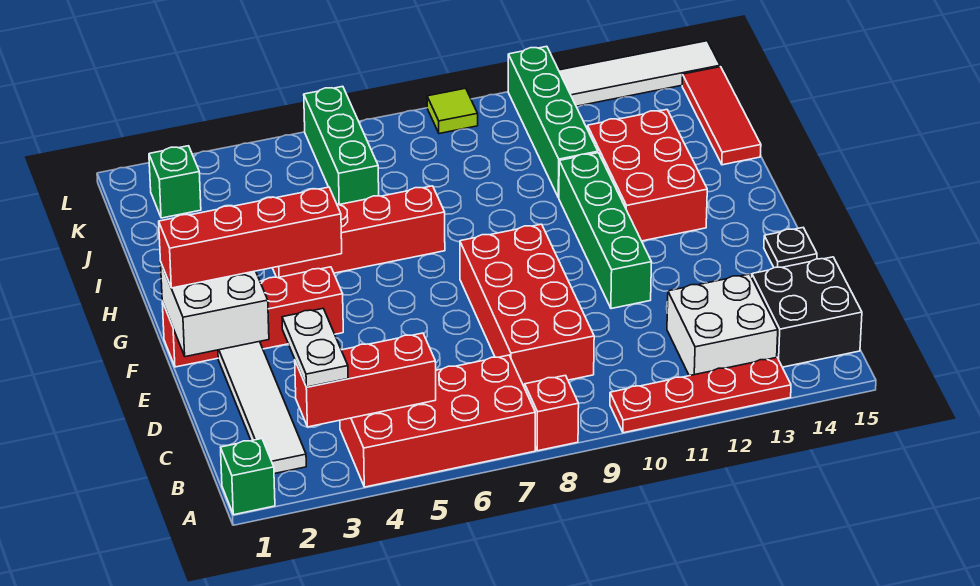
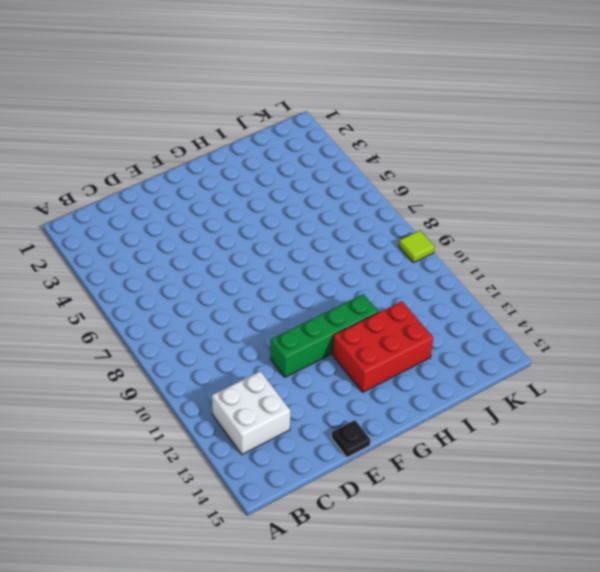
none -> green 1x1 brick [221,439,275,515]
none -> red 2x4 brick [340,355,535,487]
none -> red 1x1 brick [525,375,579,451]

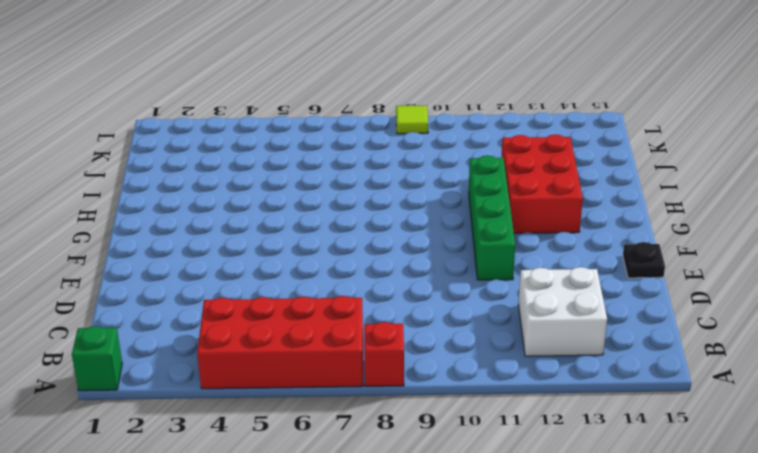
none -> red 1x4 plate [610,358,791,433]
none -> white 1x4 tile [218,342,306,474]
none -> black 2x2 brick [752,257,862,367]

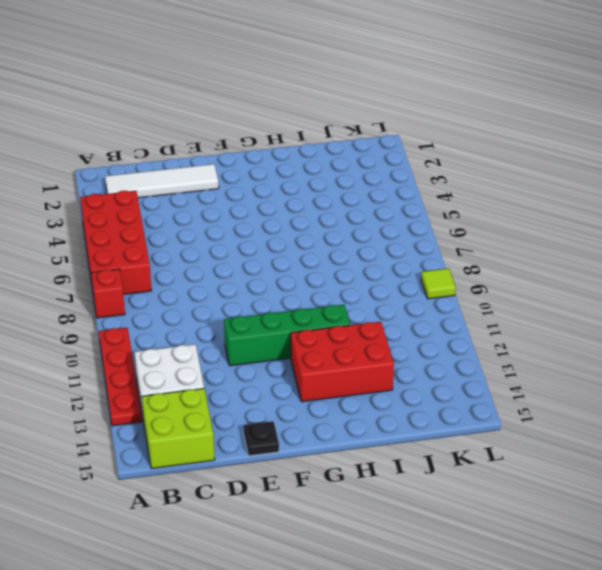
lime 2x2 brick [142,388,215,469] -> black 2x2 brick [752,257,862,367]
none -> green 1x1 brick [221,439,275,515]
none -> red 2x4 brick [460,224,594,388]
none -> red 1x4 brick [162,267,343,367]

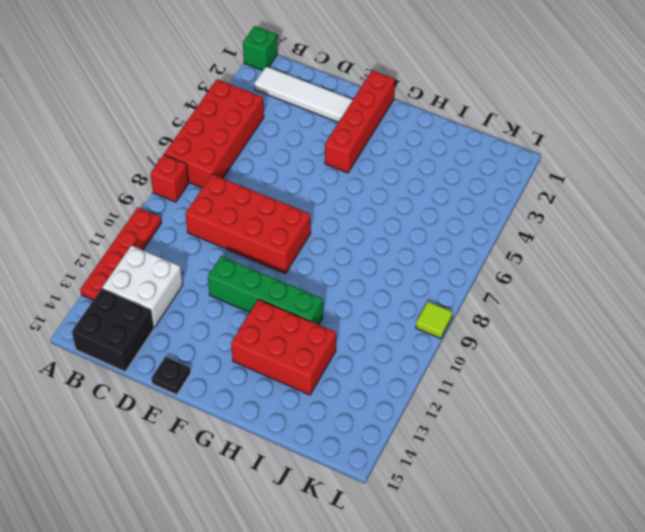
none -> red 1x4 brick [273,186,445,278]
none -> green 1x4 brick [508,46,598,198]
none -> red 1x3 tile [682,67,761,165]

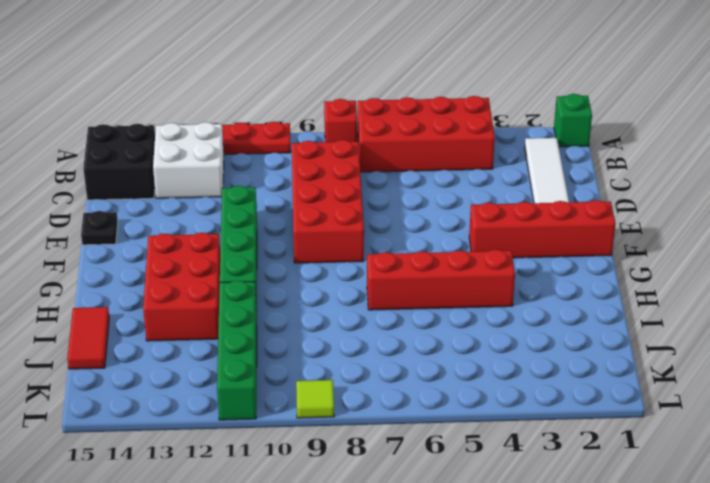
red 1x2 tile [67,307,109,369] -> red 1x3 tile [682,67,761,165]
none -> green 1x3 brick [304,86,379,205]
none -> green 1x1 brick [149,146,201,218]
none -> white 1x4 tile [559,41,720,106]

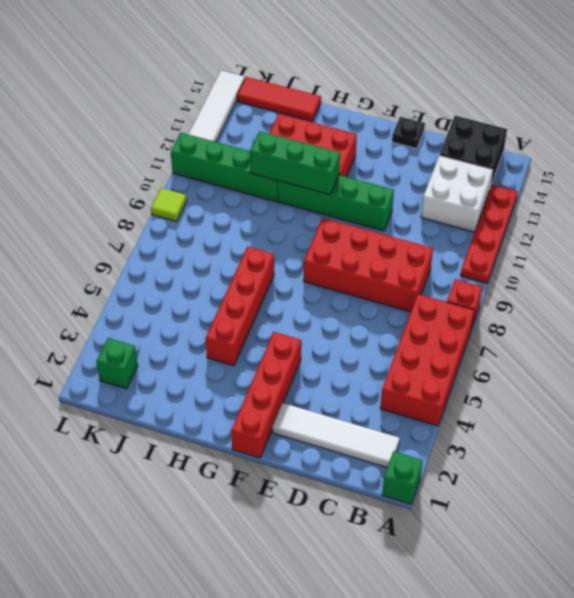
green 1x3 brick [250,131,340,195] -> green 1x3 brick moved to [304,86,379,205]
none -> red 1x3 brick [295,333,436,427]
none -> white 2x2 brick [161,264,269,357]
none -> white 1x2 plate [282,309,348,387]

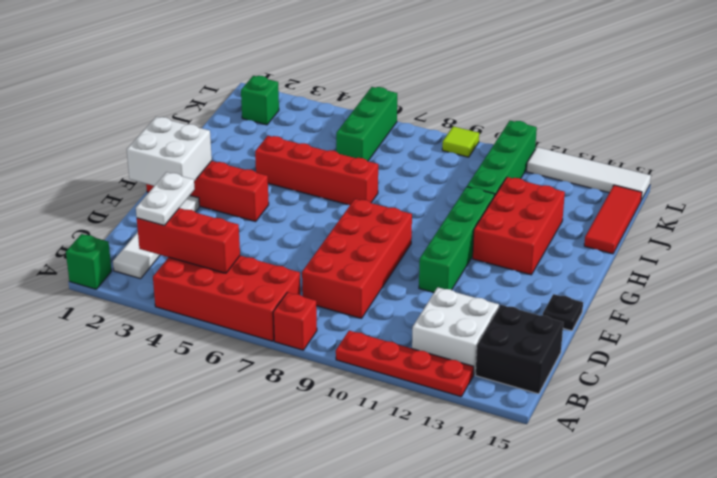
none -> red 1x4 brick [159,187,342,288]

